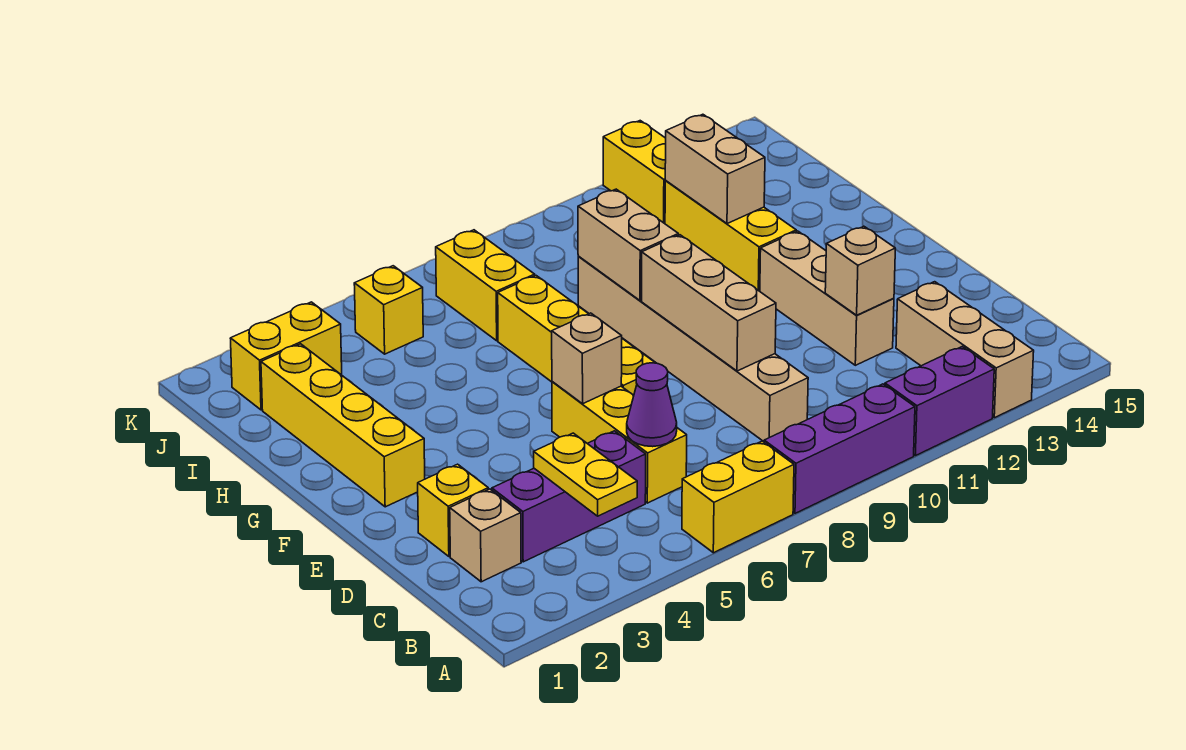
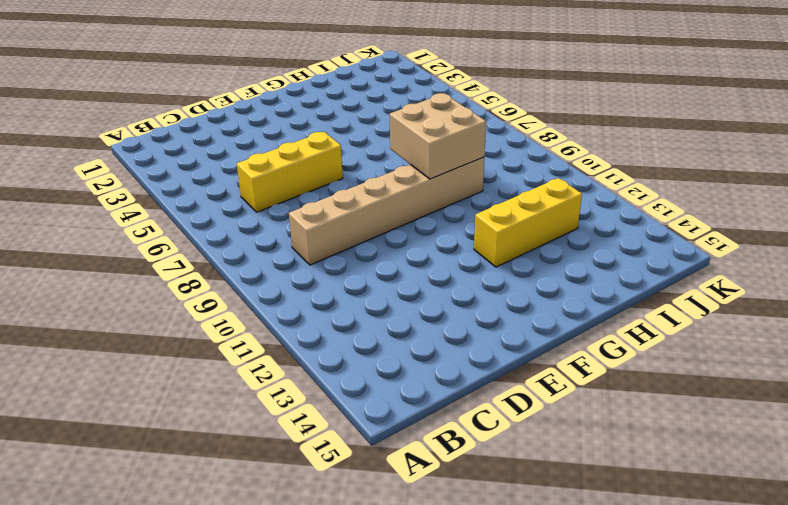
tan 2x2 brick [390,93,486,179] -> tan 1x2 brick [578,189,678,301]
none -> yellow 1x2 brick [682,441,794,553]
none -> purple 1x3 brick [764,384,915,513]
none -> purple 1x2 brick [885,347,994,456]

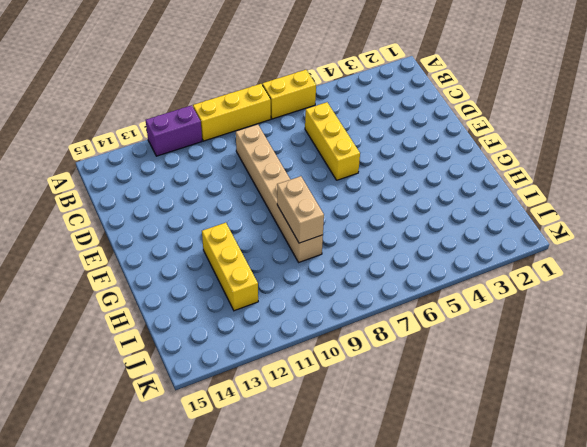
yellow 1x3 brick [193,84,271,141] -> purple 1x3 brick [764,384,915,513]
none -> tan 1x3 brick [896,282,1034,418]
none -> tan 1x1 brick [450,489,521,582]
none -> purple 1x3 brick [492,431,646,562]

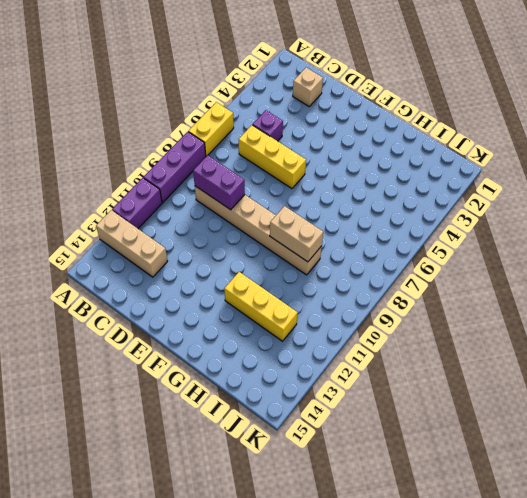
purple 1x1 brick [253,110,283,141] -> purple 1x3 brick [492,431,646,562]
purple 1x2 brick [193,155,245,210] -> tan 1x3 brick [642,235,776,371]
none -> yellow 1x1 brick [418,464,488,556]
none -> tan 1x3 brick [760,231,894,365]
none -> yellow 1x4 brick [498,276,655,395]

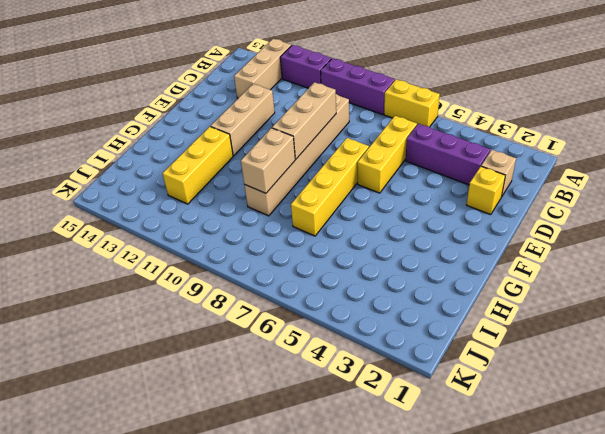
none -> yellow 1x4 brick [261,344,425,507]
none -> yellow 1x2 brick [436,230,535,341]
none -> yellow 1x2 brick [230,302,342,410]

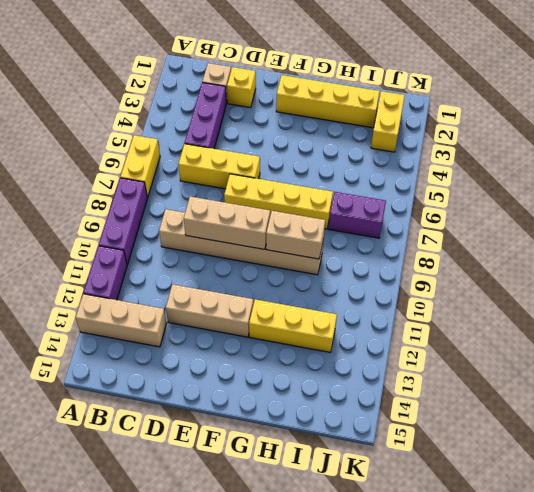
purple 1x2 brick [329,192,386,238] -> yellow 1x2 brick [436,230,535,341]
none -> yellow 1x1 brick [354,266,423,354]
none -> yellow 1x2 brick [603,121,666,224]
none -> yellow 1x2 plate [534,433,637,516]

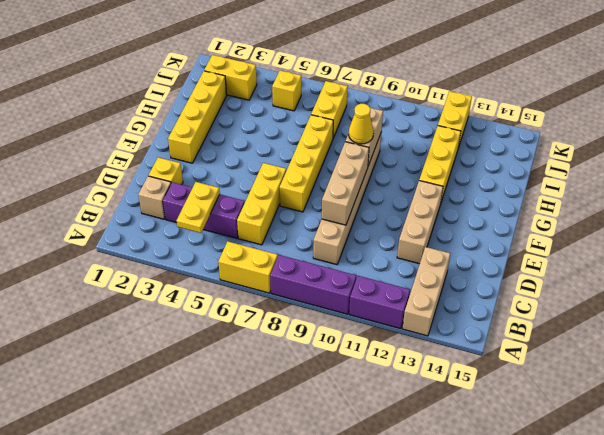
yellow 1x1 cone [349,104,374,144] -> none
none -> purple 1x1 cone [627,363,677,447]
none -> tan 1x1 brick [825,226,895,315]
none -> tan 1x1 brick [552,313,622,404]

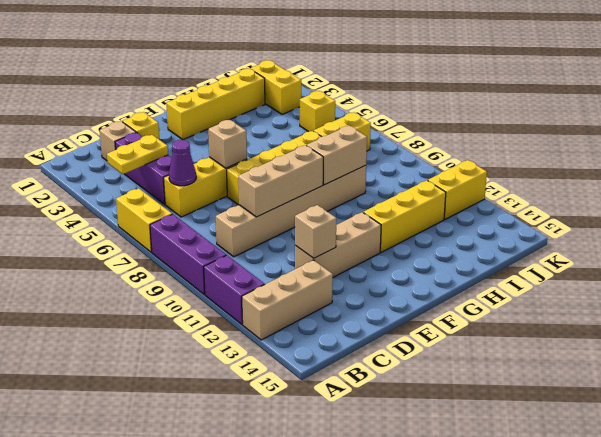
none -> tan 1x2 brick [665,114,765,224]

